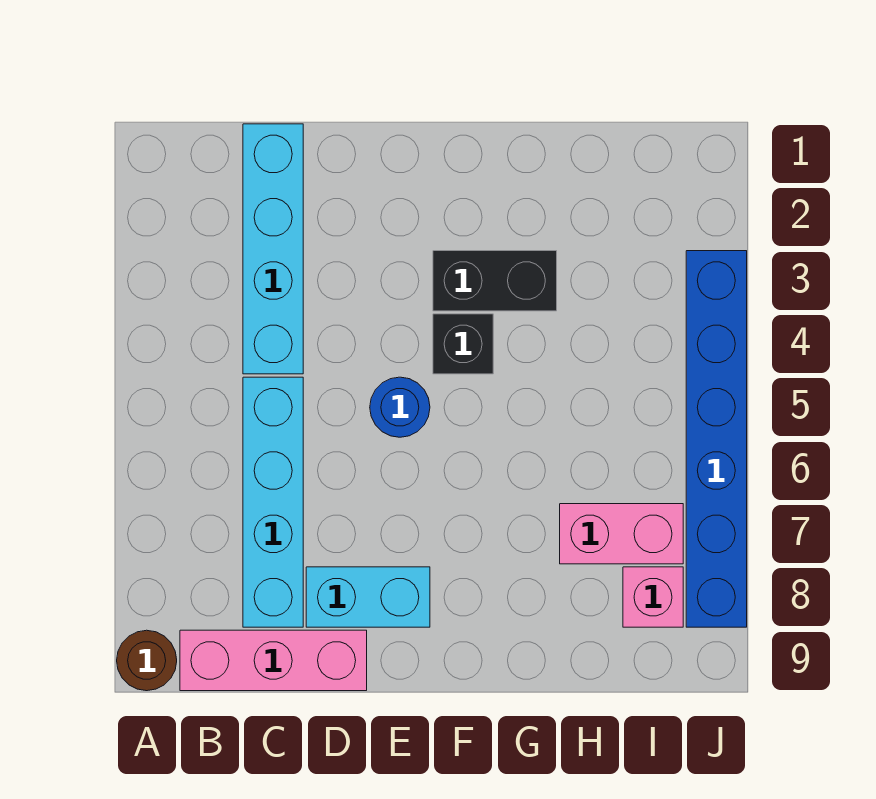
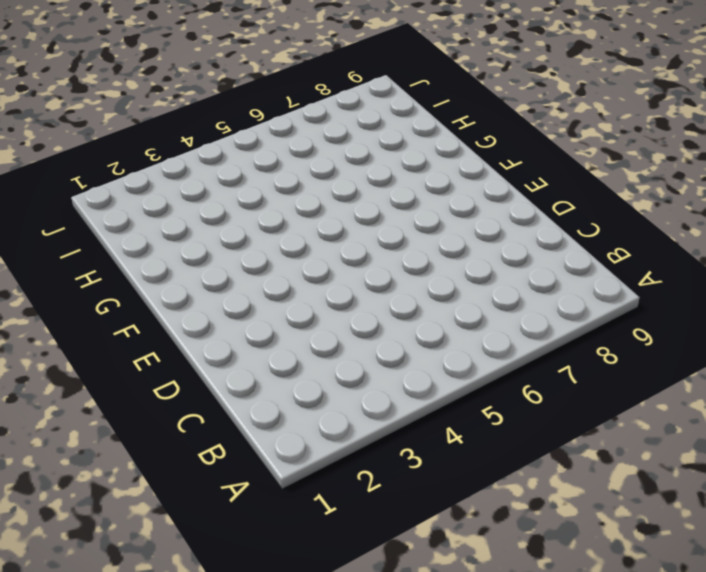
none -> brown 1x1 round brick [117,630,177,691]
none -> pink 1x3 brick [180,630,367,691]

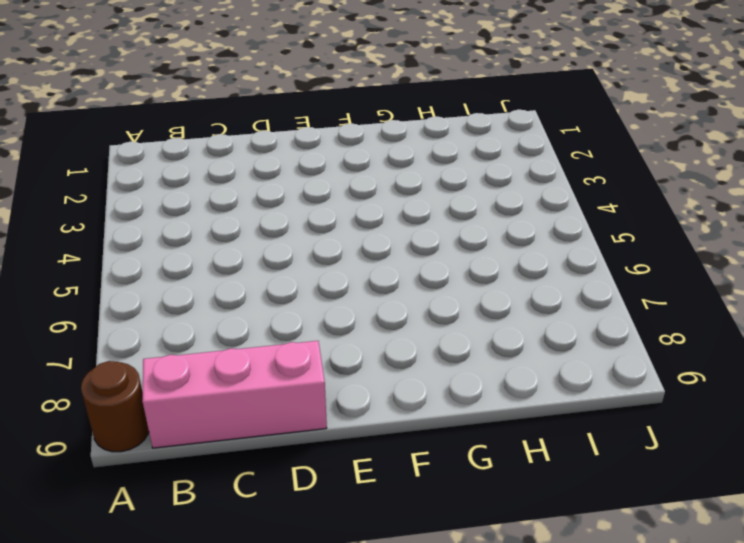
none -> cyan 1x4 brick [243,124,303,374]
none -> cyan 1x4 brick [243,377,303,627]

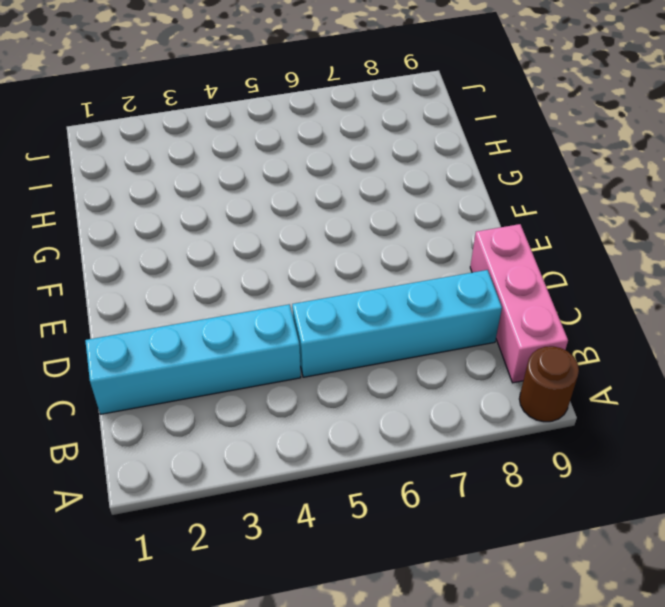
none -> cyan 1x2 brick [306,567,430,627]
none -> blue 1x1 round brick [370,377,430,437]

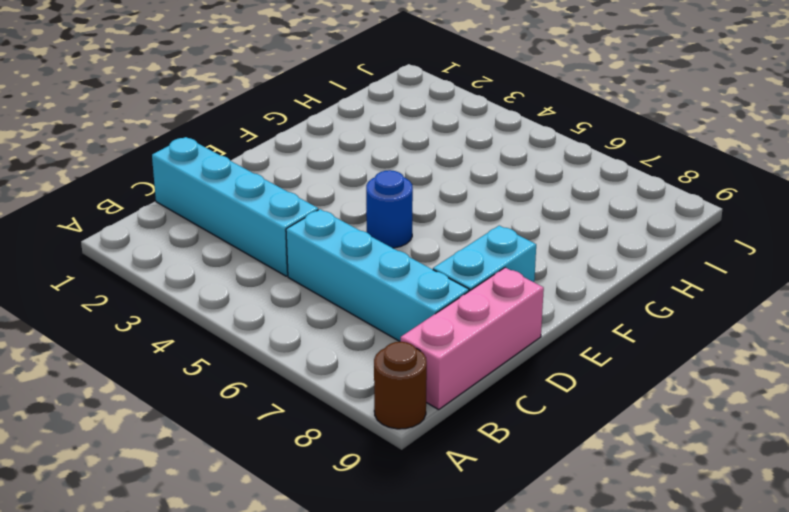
none -> black 1x2 brick [433,251,557,311]
none -> black 1x1 brick [433,314,493,374]

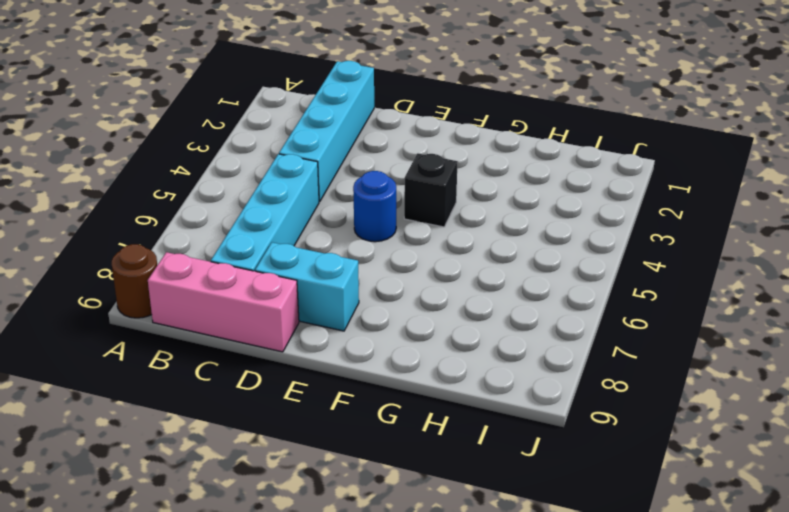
none -> black 1x2 brick [433,251,557,311]
none -> pink 1x2 brick [560,504,683,564]

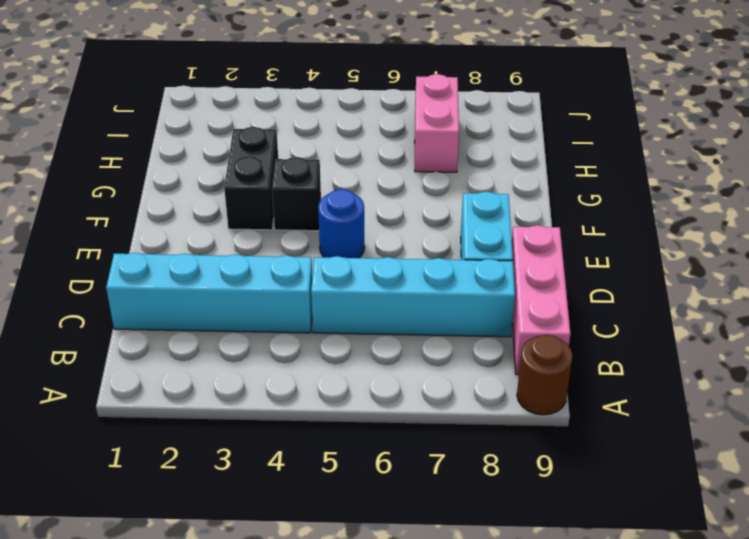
none -> pink 1x1 brick [623,567,683,627]
none -> blue 1x6 brick [686,251,747,627]

